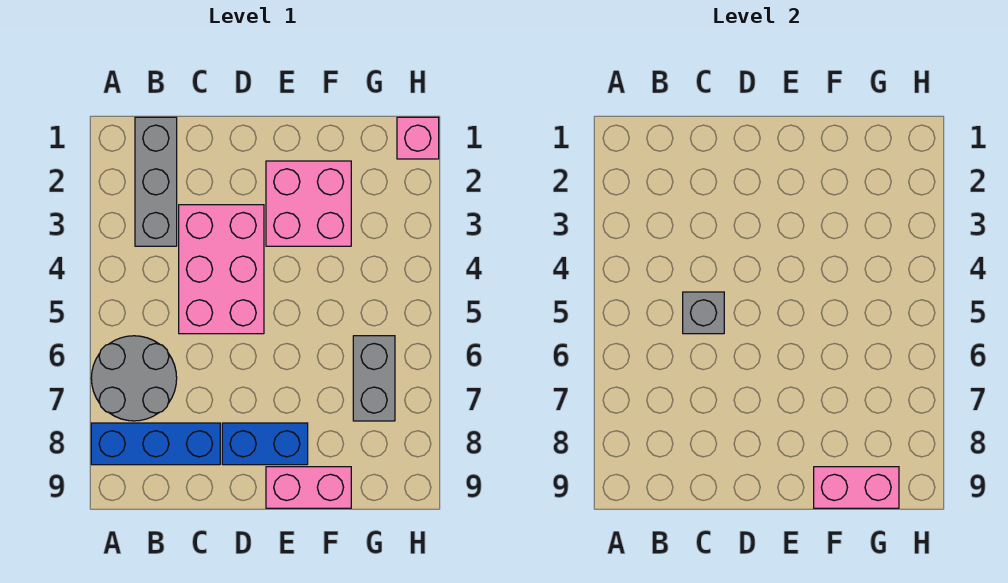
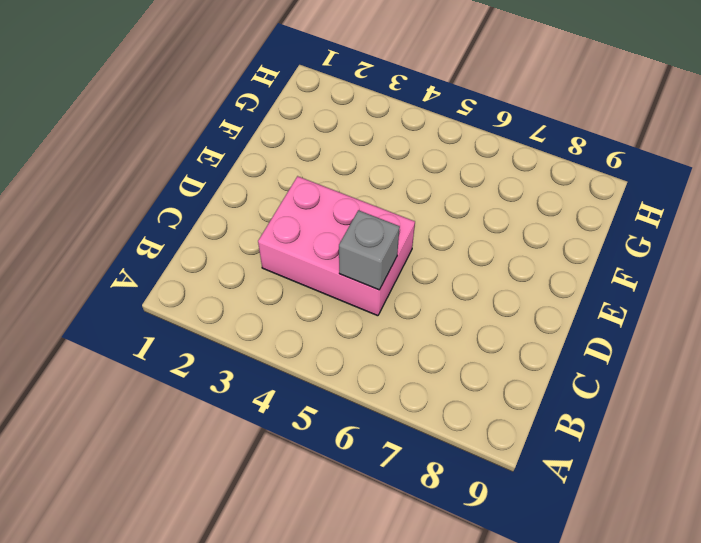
none -> grey 2x2 round brick [91,336,177,421]
none -> blue 1x3 brick [91,423,220,465]

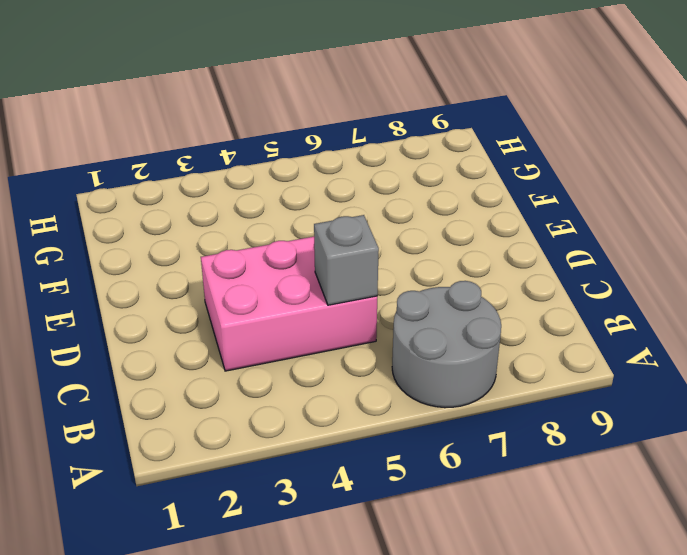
none -> blue 1x3 brick [91,423,220,465]
none -> grey 1x3 brick [135,117,177,246]

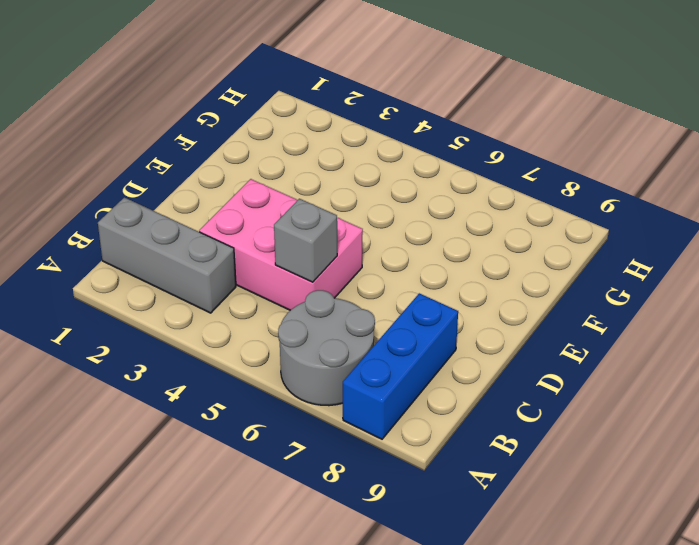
none -> blue 1x2 brick [222,423,308,465]
none -> pink 2x2 brick [266,161,351,246]

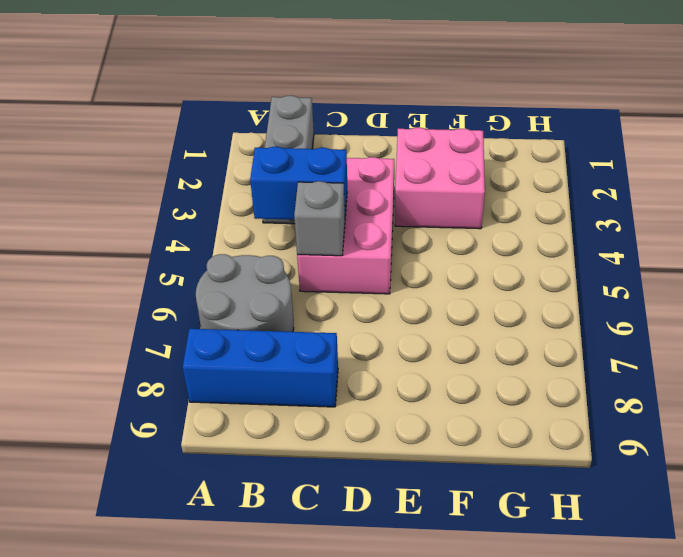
blue 1x2 brick [250,147,347,220] -> blue 1x2 brick moved to [222,423,308,465]
none -> pink 1x2 brick [266,467,351,508]
none -> grey 1x2 brick [353,336,395,421]

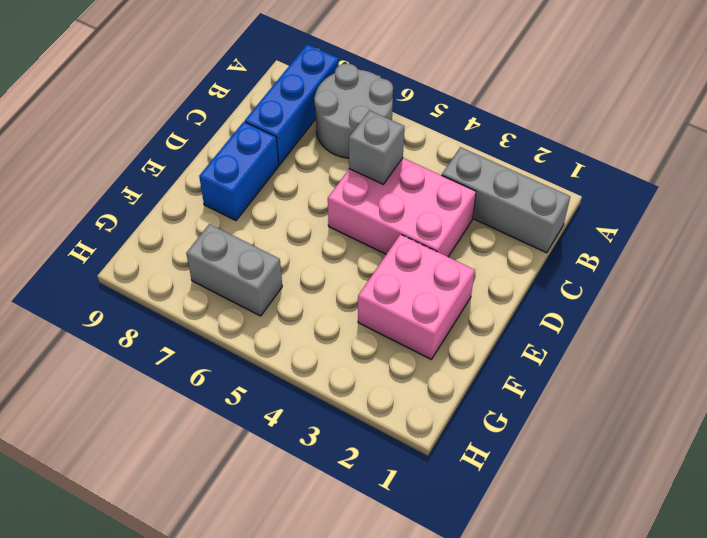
none -> pink 1x2 brick [266,467,351,508]
none -> pink 1x1 brick [397,117,439,159]

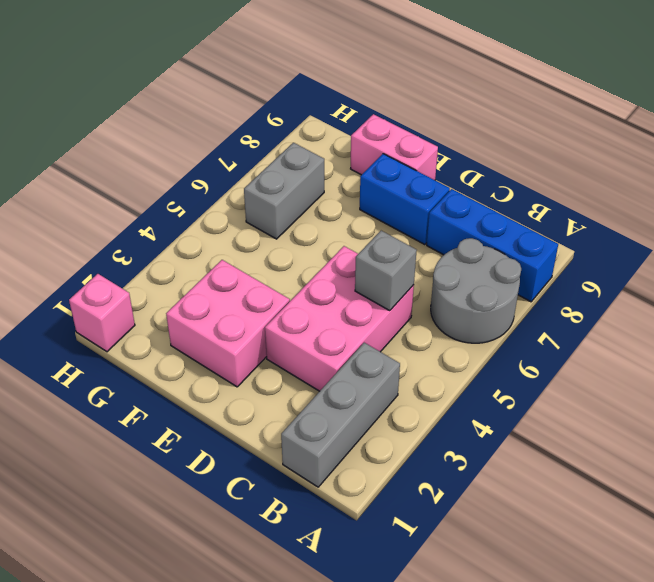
none -> pink 1x2 brick [814,467,899,508]

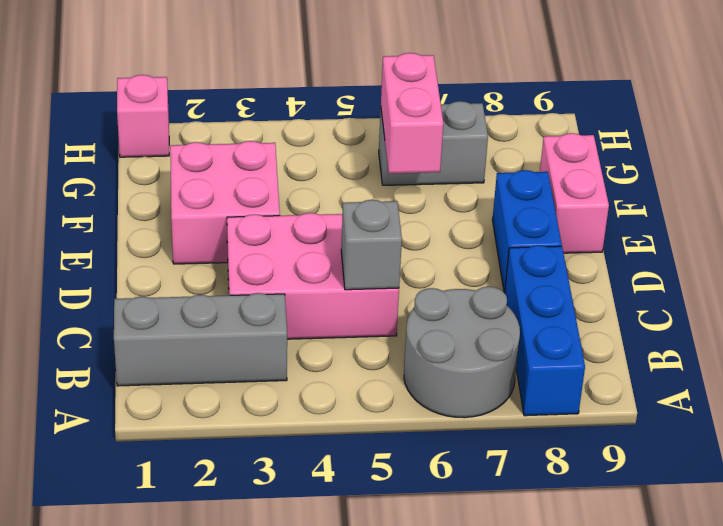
pink 1x2 brick [381,53,443,174] -> pink 1x2 brick moved to [814,467,899,508]

